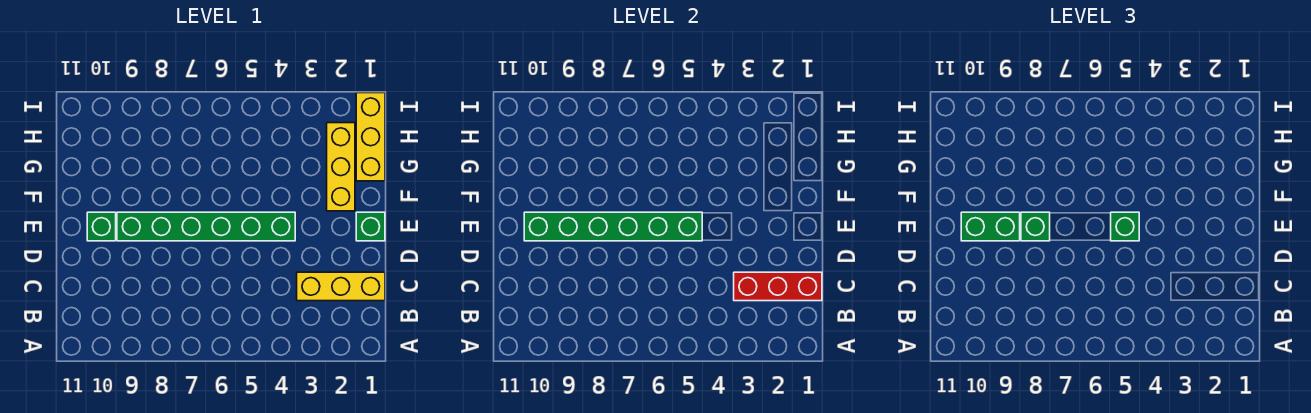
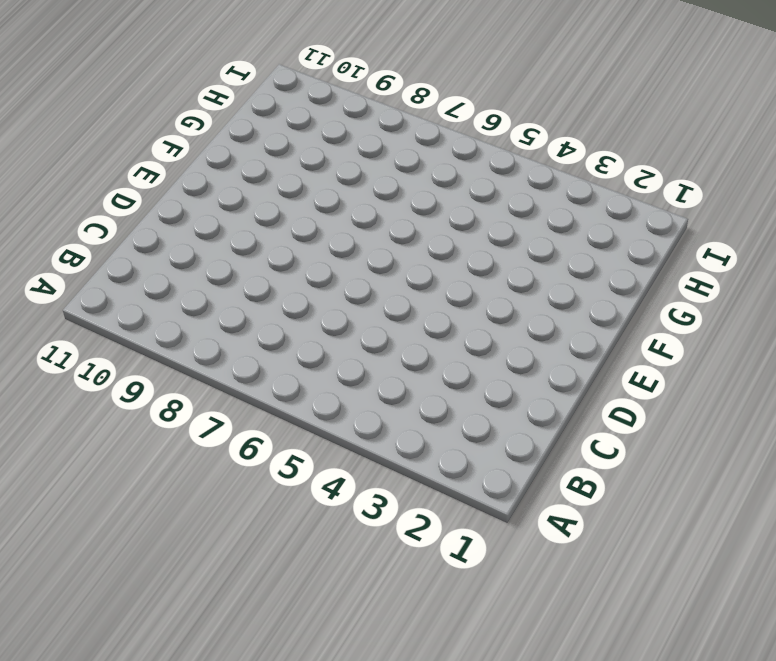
none -> yellow 1x3 brick [297,272,385,301]
none -> green 1x1 brick [356,212,385,241]

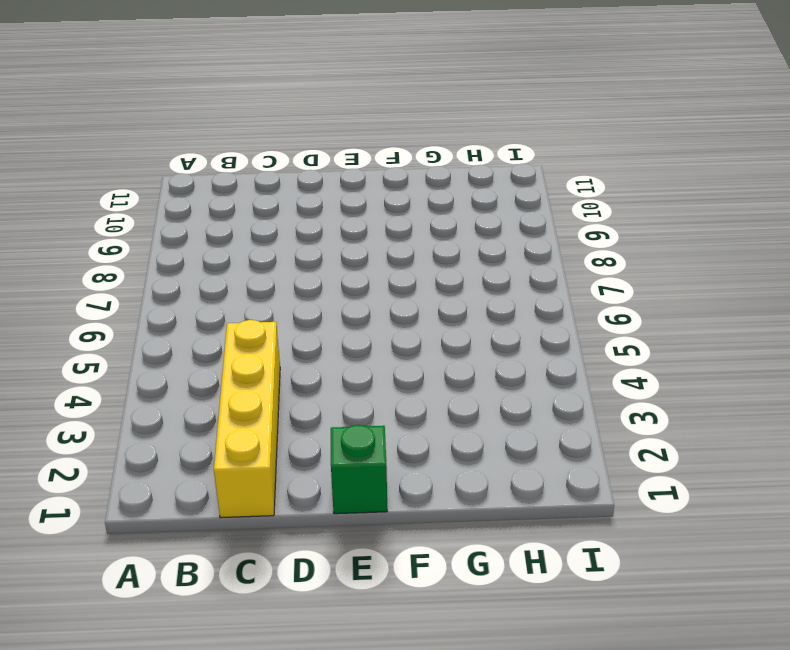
yellow 1x4 brick [214,320,280,518] -> yellow 1x3 brick [297,272,385,301]
none -> green 1x6 brick [117,212,295,241]
none -> green 1x1 brick [87,212,116,241]

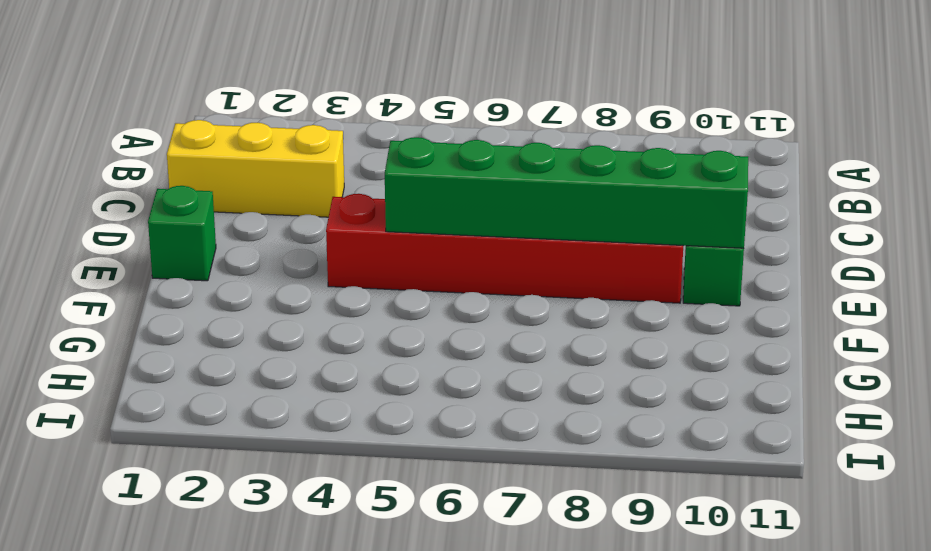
red 1x6 brick [326,194,683,303] -> green 1x6 brick [117,212,295,241]
none -> yellow 1x3 brick [327,123,355,211]
none -> yellow 1x3 brick [356,93,385,181]

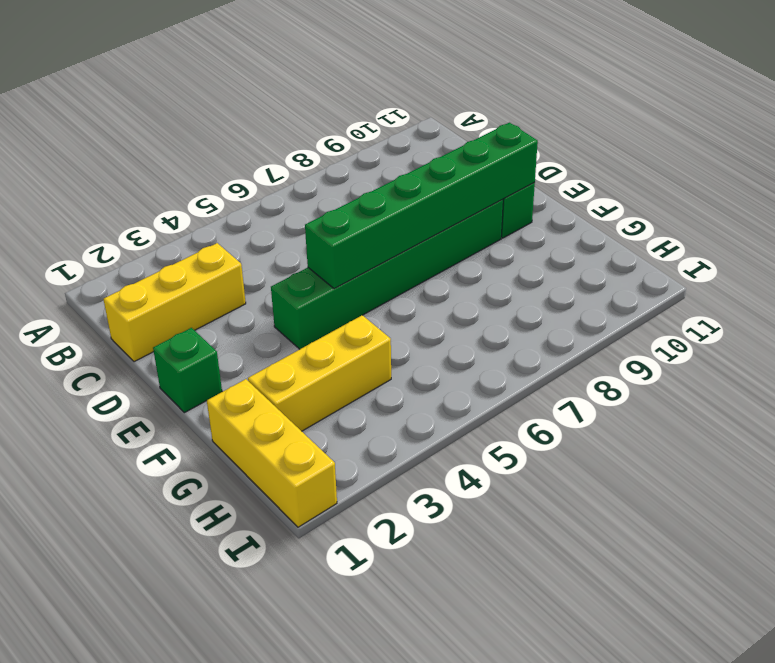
yellow 1x3 brick [248,315,391,431] -> yellow 1x3 brick turned to [327,123,355,211]
none -> red 1x3 brick [734,272,822,301]
none -> green 1x1 brick [1111,212,1139,241]

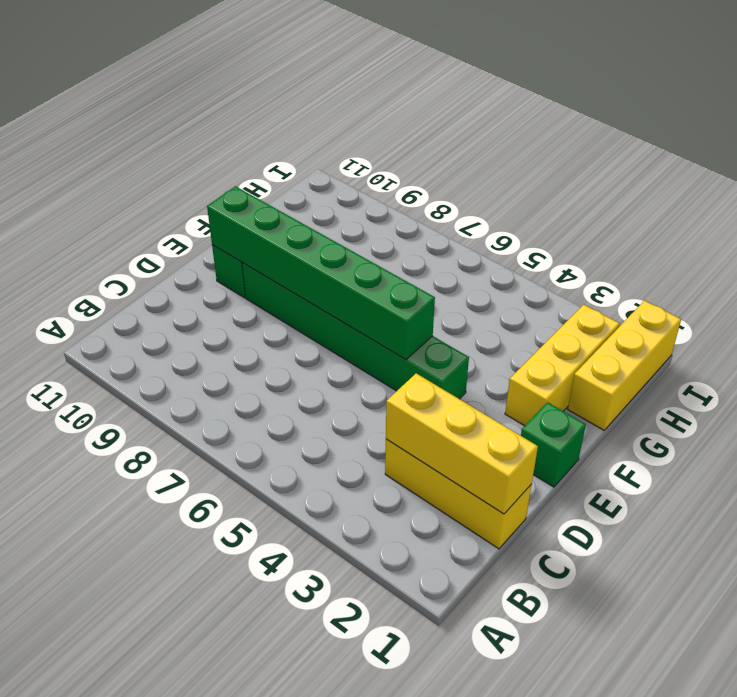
yellow 1x3 brick [386,373,538,514] -> red 1x3 brick [734,272,822,301]
none -> green 1x1 brick [1111,212,1139,241]
none -> green 1x1 brick [1021,212,1050,241]

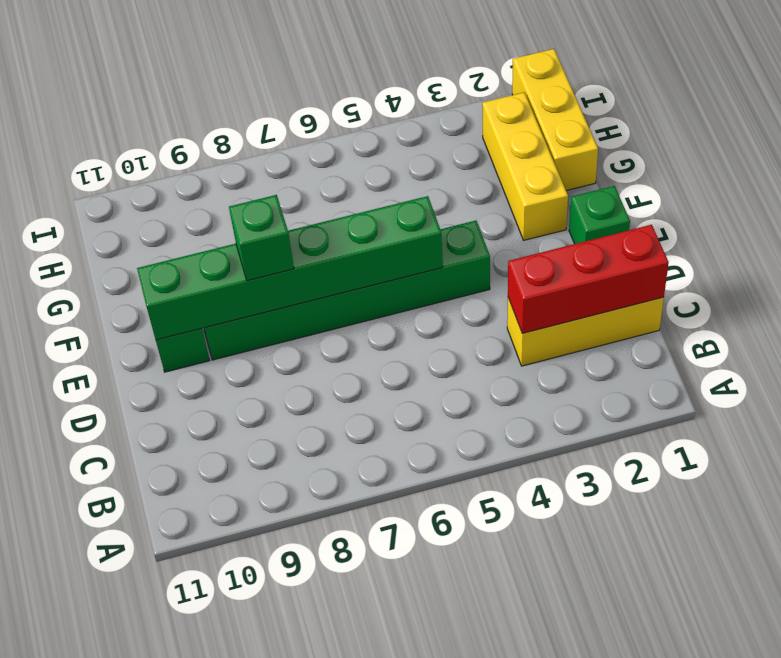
none -> green 1x1 brick [1111,212,1139,241]
none -> green 1x2 brick [961,212,1020,241]

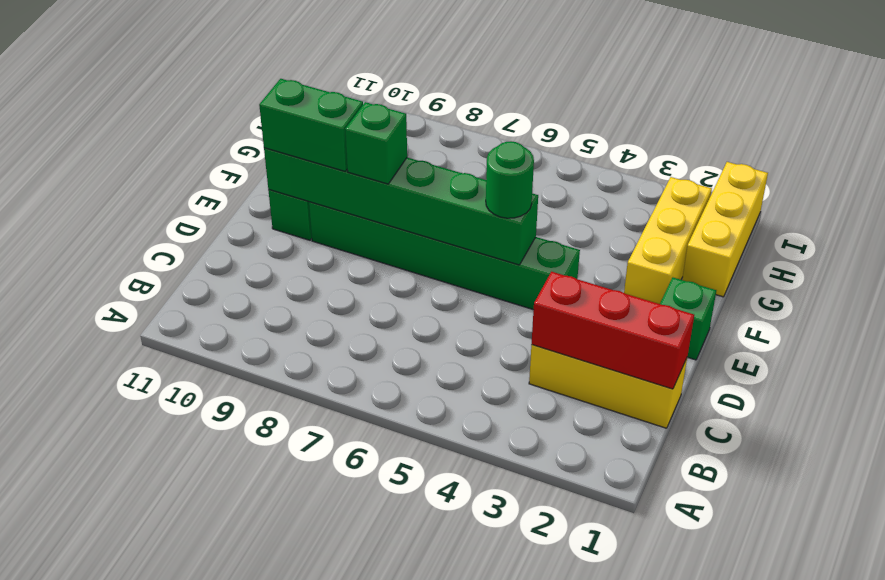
green 1x1 round brick [486,141,534,218] -> green 1x1 brick [1111,212,1139,241]

